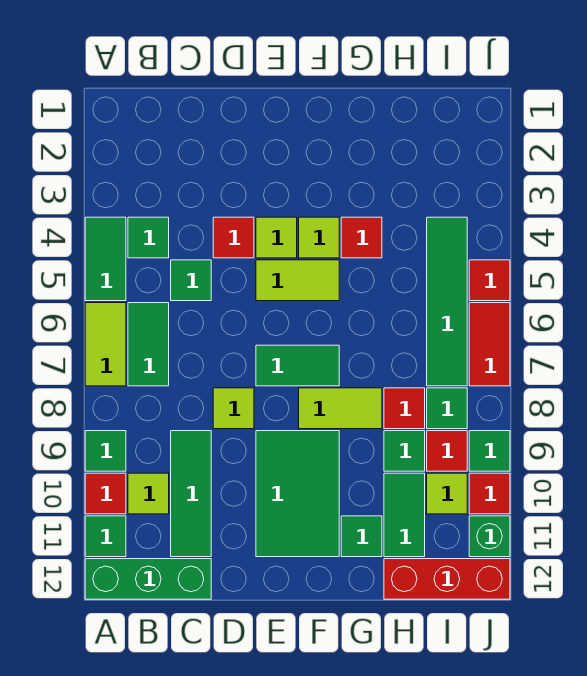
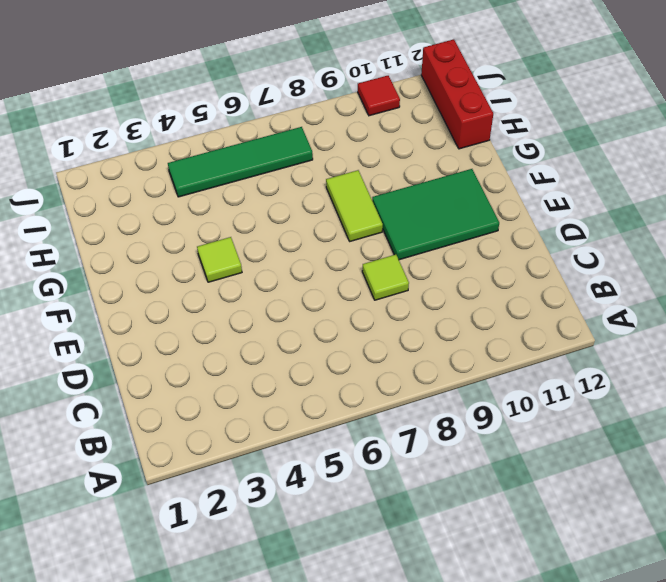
none -> green 1x2 tile [85,217,126,301]
none -> lime 1x2 tile [85,303,126,386]
none -> green 1x1 tile [85,431,126,471]
none -> red 1x1 tile [85,473,126,514]

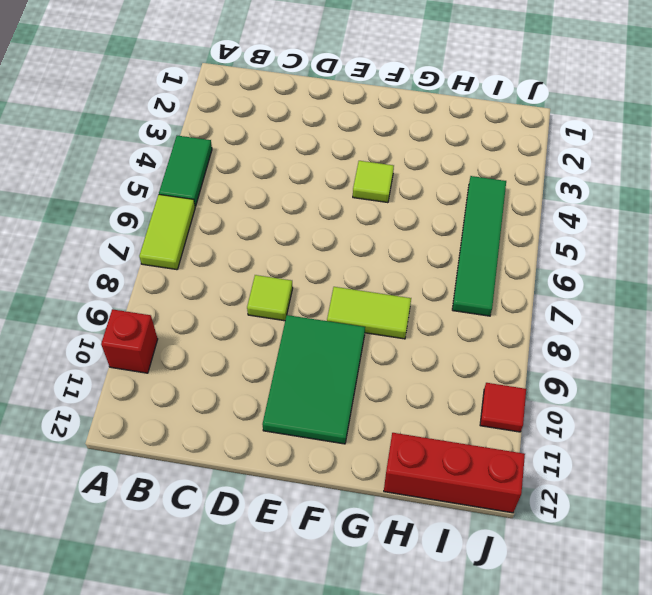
red 1x1 brick [101,309,158,373] -> red 1x1 tile [85,473,126,514]
none -> green 1x1 tile [85,431,126,471]
none -> green 1x1 tile [85,516,126,557]
none -> green 1x3 brick [85,559,211,599]
none -> green 1x1 tile [128,217,169,258]

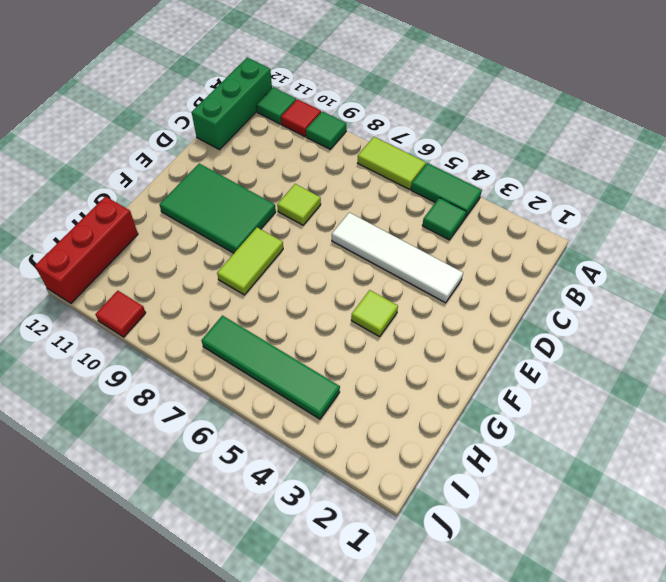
white 1x4 tile [332,212,463,303] -> red 1x1 tile [213,217,254,258]
none -> green 1x2 tile [128,303,169,386]
none -> lime 1x1 tile [128,473,169,514]
none -> green 1x1 tile [171,260,211,301]
none -> green 1x3 tile [171,431,211,557]

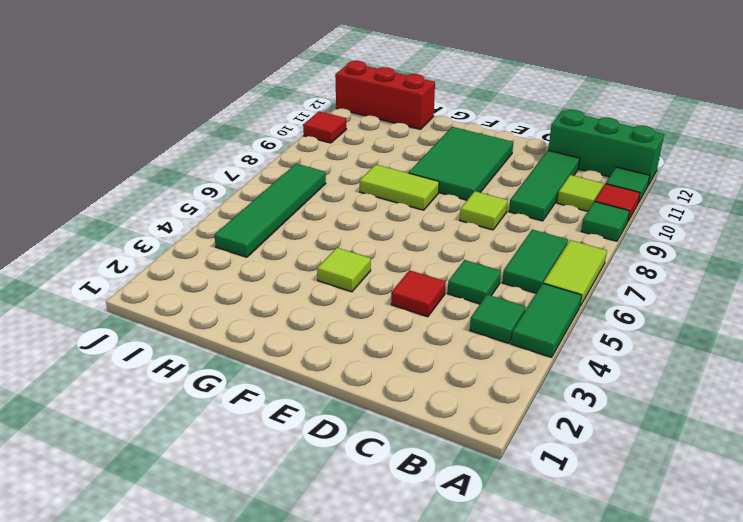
none -> lime 1x1 tile [256,217,297,258]
none -> lime 1x2 tile [256,260,339,301]
none -> green 1x2 tile [256,345,339,386]
none -> red 1x1 tile [341,217,382,258]

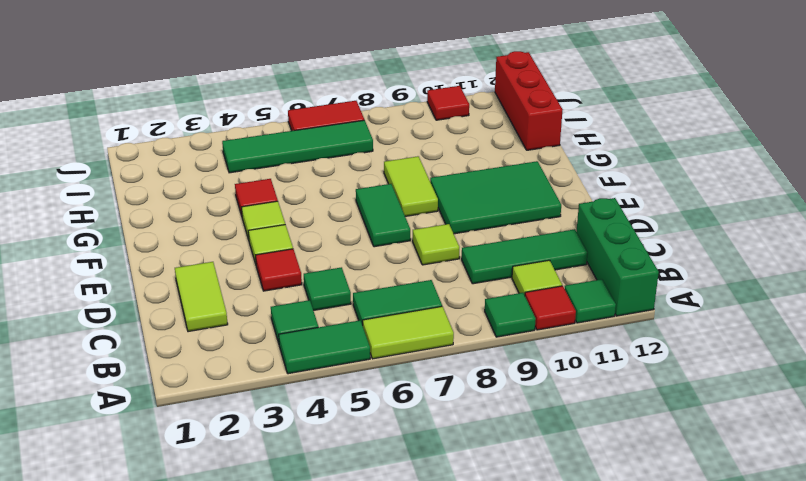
lime 1x2 tile [175,262,228,332] -> lime 1x2 tile moved to [256,260,339,301]
none -> green 1x1 tile [341,516,382,557]
none -> red 1x1 tile [384,388,425,429]
none -> green 1x1 tile [384,431,425,471]
none -> green 1x2 tile [384,473,425,557]

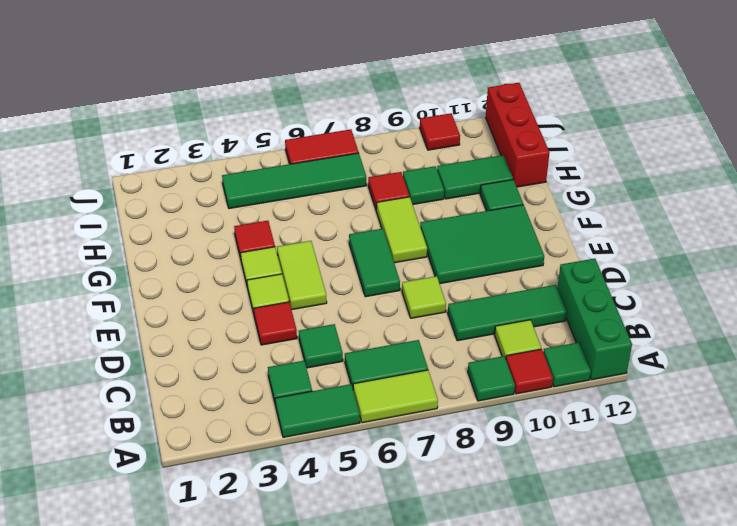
none -> green 1x1 tile [427,388,467,429]
none -> red 1x1 tile [427,431,467,471]
none -> lime 1x1 tile [427,473,467,514]
none -> red 1x1 tile [469,260,510,301]

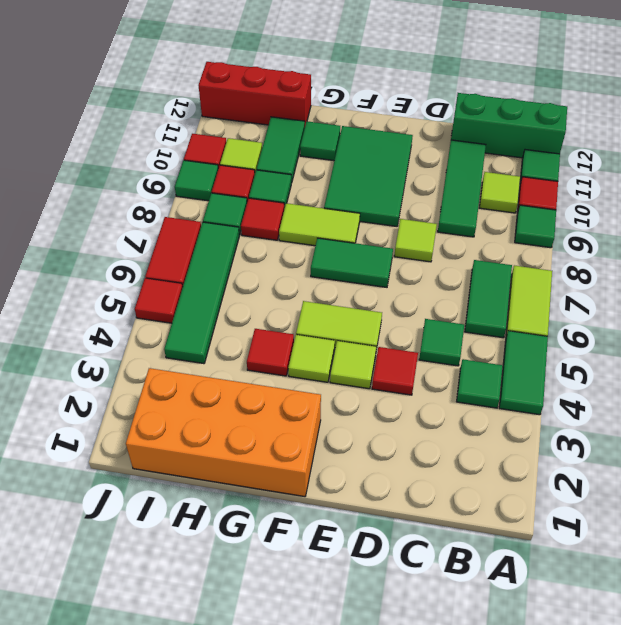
orange 2x4 brick [126,368,321,497] -> none
none -> green 1x1 brick [469,516,510,557]

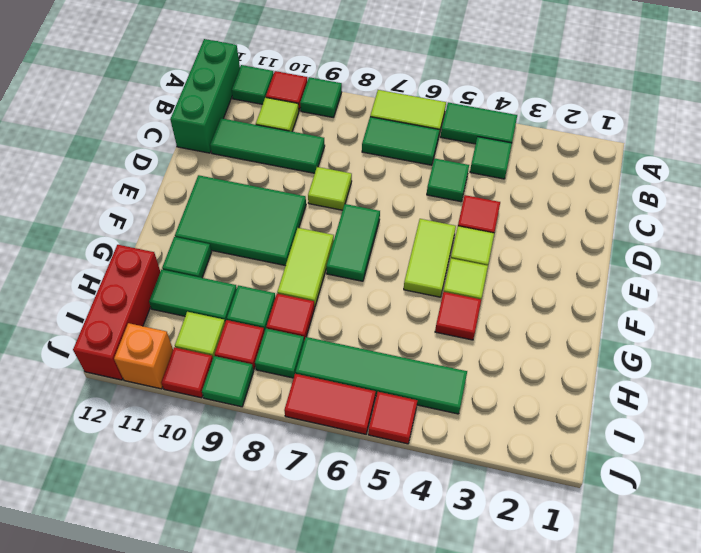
orange 1x1 brick [114,323,173,389] -> green 1x1 brick [469,516,510,557]

